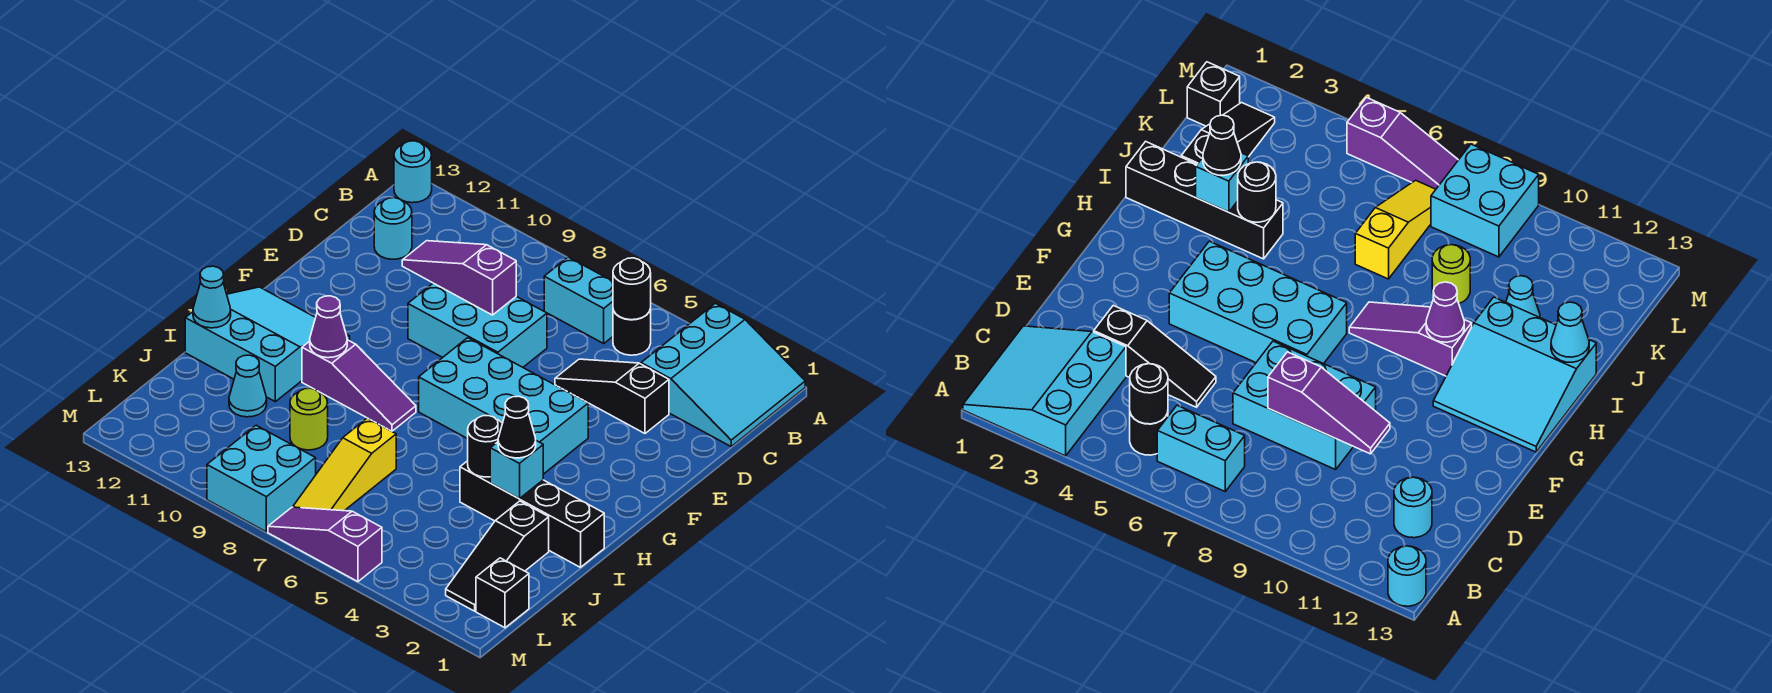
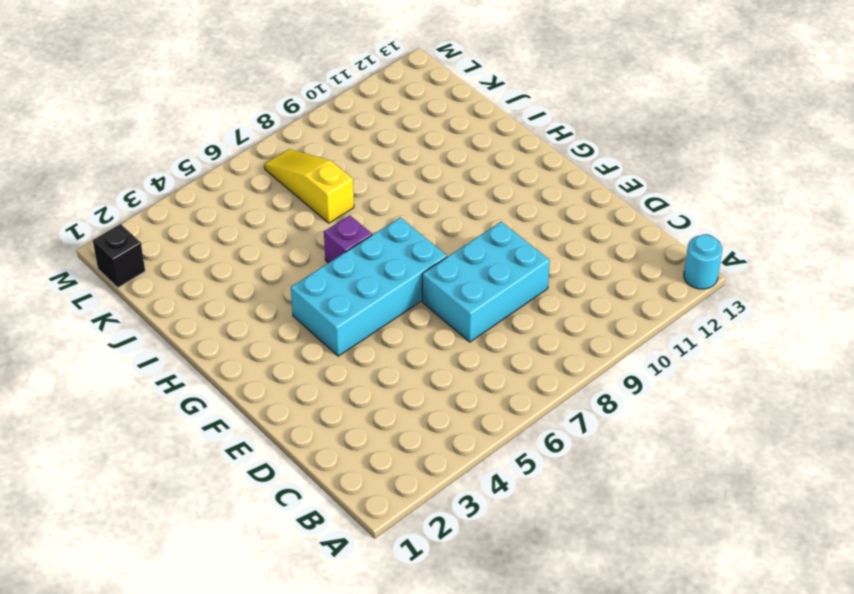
purple 1x1 brick [324,215,372,263] -> none
none -> cyan 3x3 slope [641,303,805,446]
none -> black 1x1 round brick [613,309,651,355]
none -> cyan 1x2 brick [544,257,613,343]

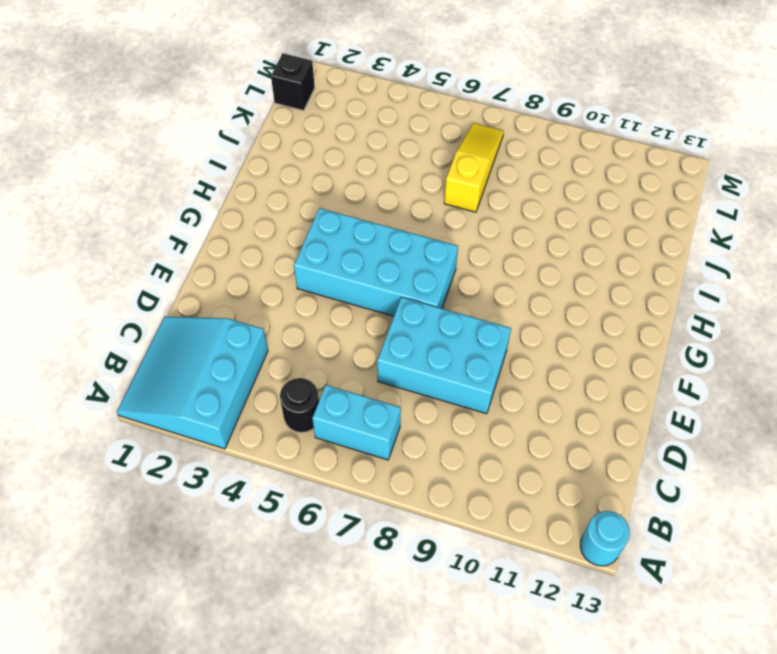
none -> cyan 1x1 round brick [374,198,412,259]
none -> black 1x3 slope [555,359,669,433]
none -> cyan 3x3 slope [185,287,350,402]

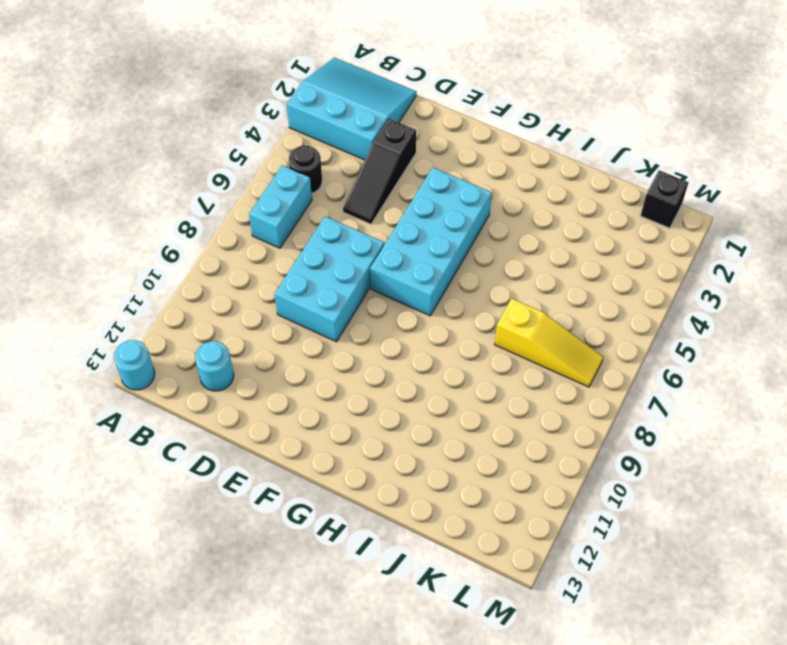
none -> cyan 3x3 slope [185,287,350,402]
none -> purple 1x3 slope [302,340,416,431]
none -> black 1x4 brick [460,461,604,567]

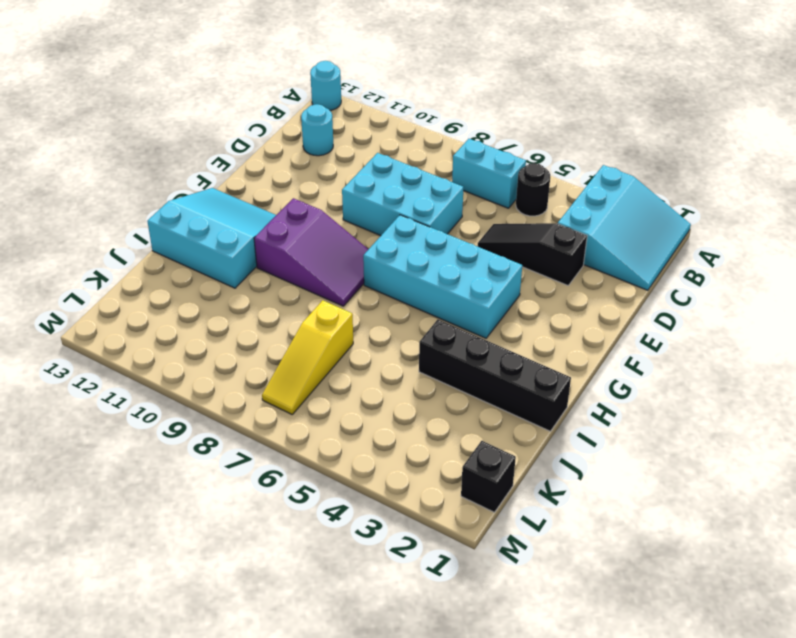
purple 2x3 slope [254,198,368,306] -> purple 1x3 slope [302,340,416,431]
none -> black 1x3 slope [446,501,549,611]
none -> lime 1x1 round brick [290,388,328,450]
none -> cyan 1x1 cone [229,355,267,417]

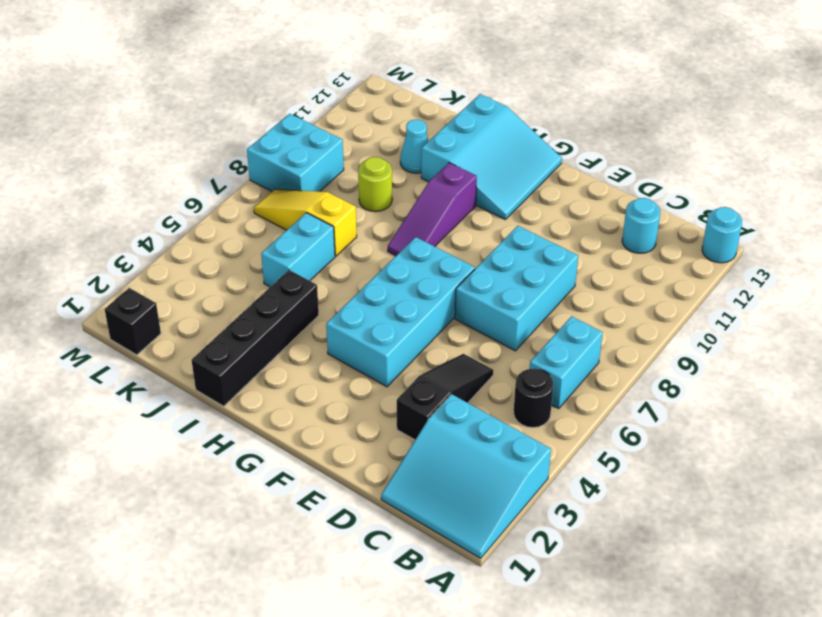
cyan 1x2 brick [261,213,335,287] -> none
none -> black 1x3 slope [446,501,549,611]
none -> purple 1x3 slope [268,507,382,582]
none -> black 1x1 round brick [613,258,651,320]

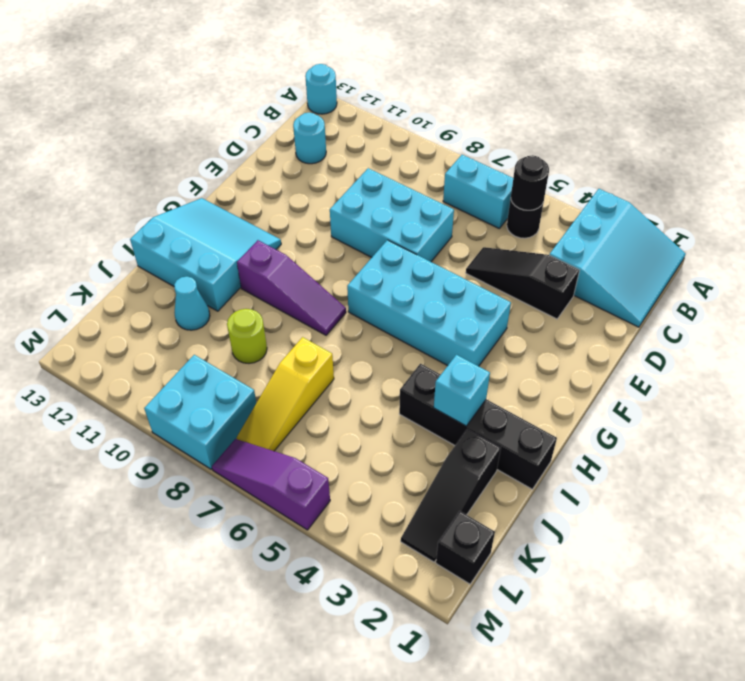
none -> purple 1x3 slope [402,241,516,315]
none -> purple 1x1 cone [310,296,347,358]
none -> black 1x1 round brick [468,416,503,477]

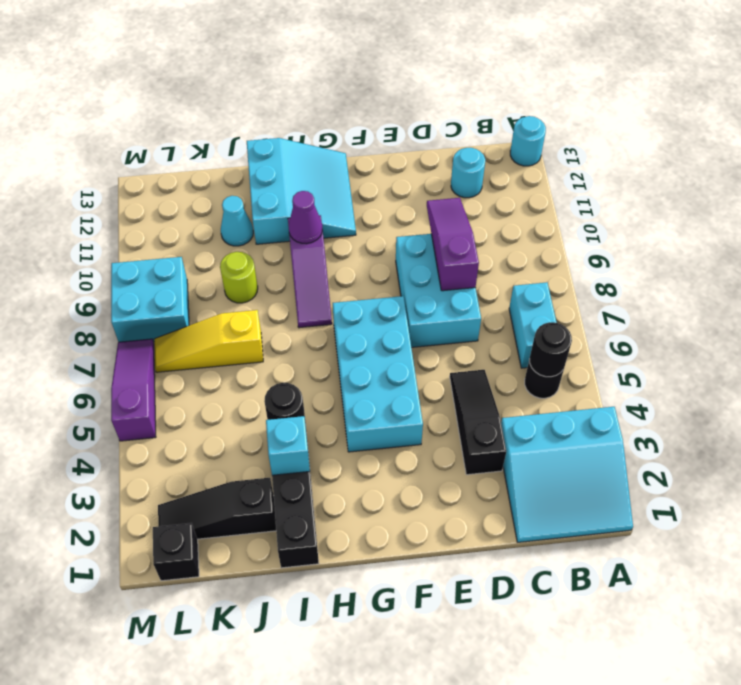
none -> cyan 1x1 cone [193,266,231,328]
none -> black 1x1 cone [498,396,536,458]

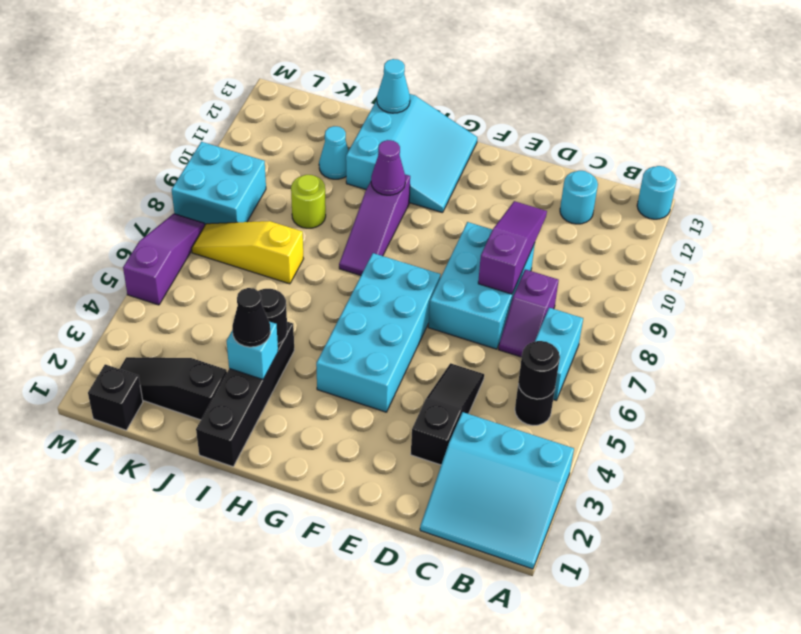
purple 1x2 slope [499,269,559,357] -> none

